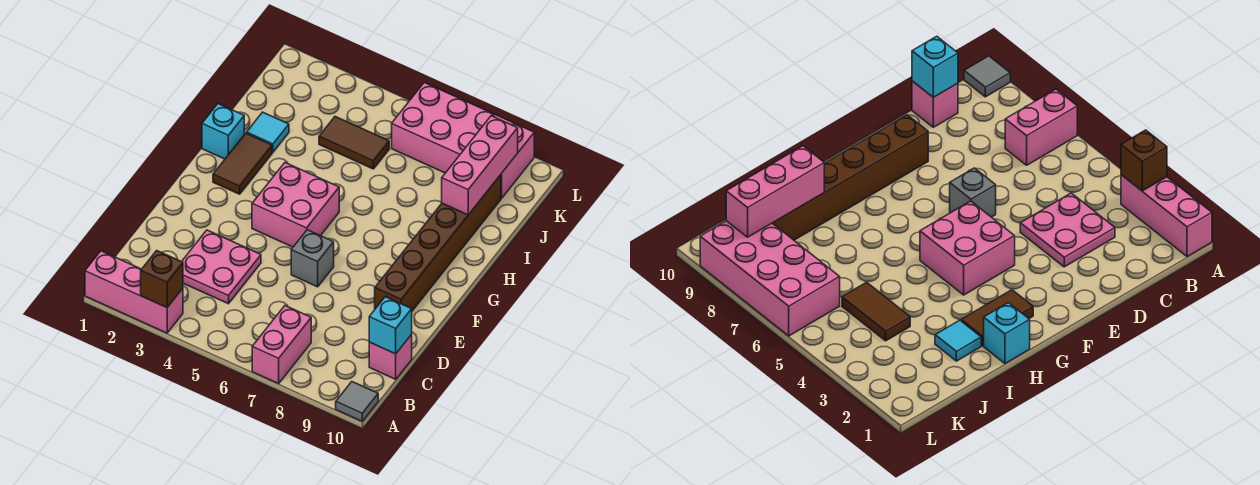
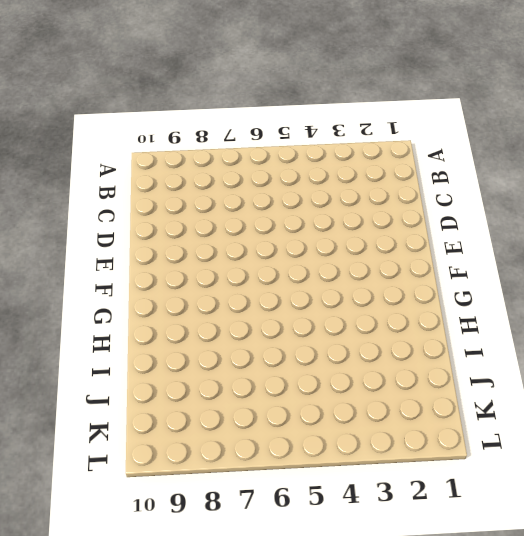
none -> pink 1x3 brick [85,251,183,333]
none -> pink 1x2 brick [252,306,311,384]
none -> grey 1x1 tile [336,382,378,421]

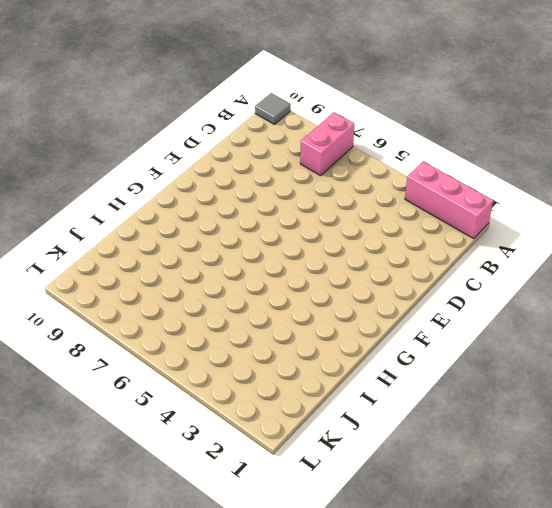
none -> pink 2x2 plate [182,230,261,304]
none -> pink 1x1 brick [369,335,412,379]
none -> grey 1x1 brick [291,230,334,287]

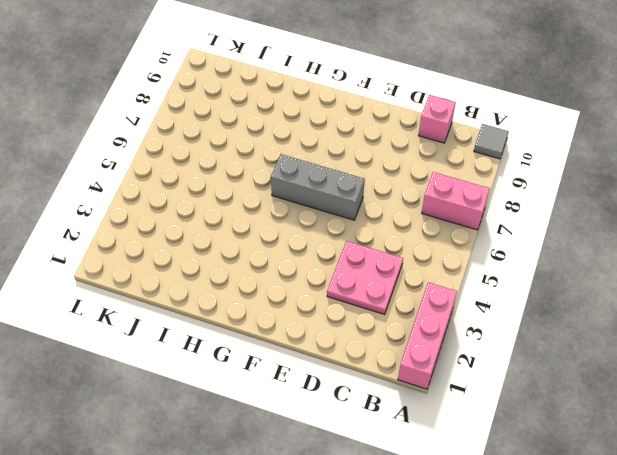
grey 1x3 brick [271,154,365,220] -> grey 1x1 brick [291,230,334,287]
none -> brown 1x6 brick [375,175,501,311]
none -> pink 2x2 brick [252,163,339,247]
none -> brown 1x2 tile [213,133,272,194]

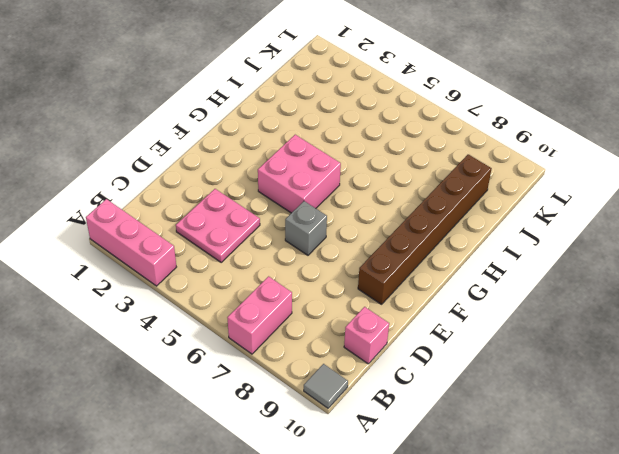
none -> brown 1x2 tile [213,133,272,194]
none -> cyan 1x1 brick [202,104,244,159]
none -> cyan 1x1 tile [247,112,289,152]

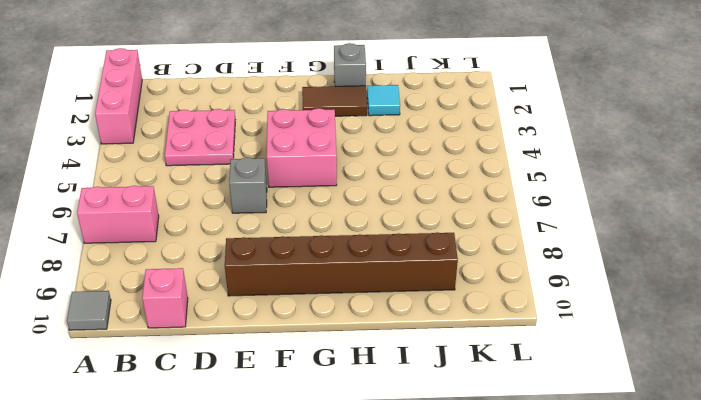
grey 1x1 brick [334,43,366,86] -> cyan 1x1 brick [202,104,244,159]
none -> brown 1x2 tile [319,117,389,169]
none -> pink 2x4 brick [392,83,534,198]
none -> brown 1x1 brick [141,251,183,308]

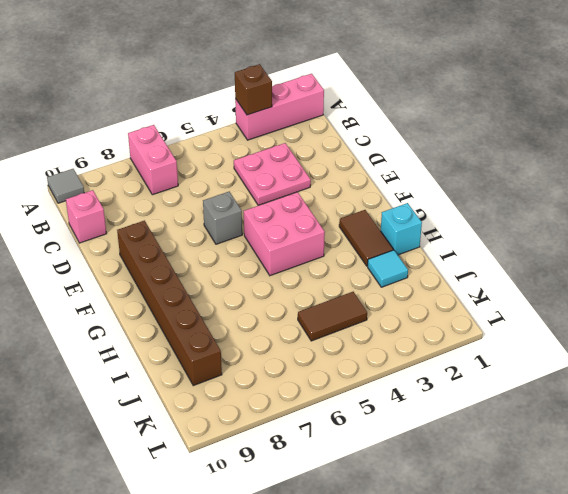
none -> pink 2x4 brick [392,83,534,198]
none -> cyan 1x1 brick [369,297,412,354]
none -> pink 1x3 brick [442,116,518,215]

